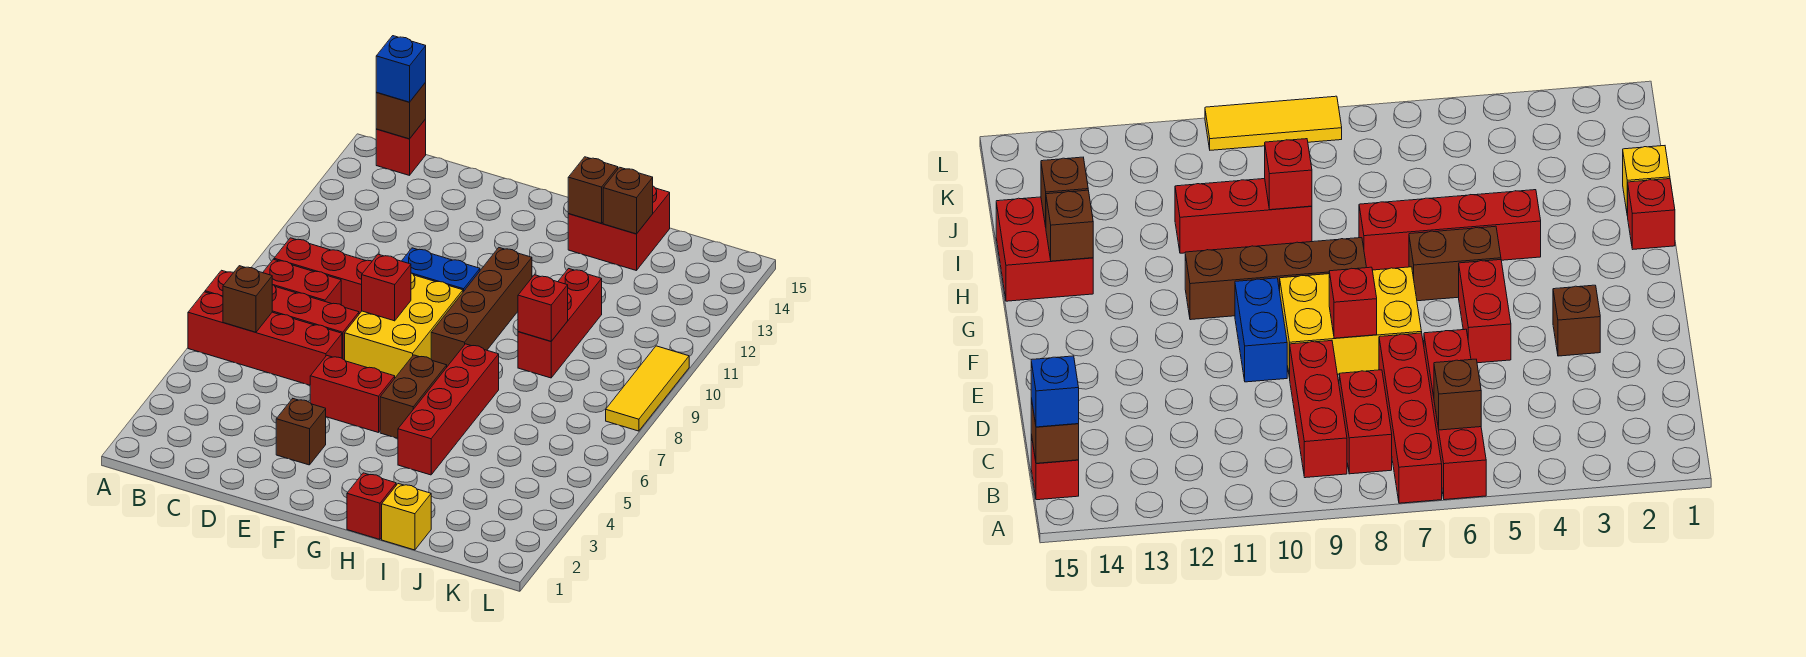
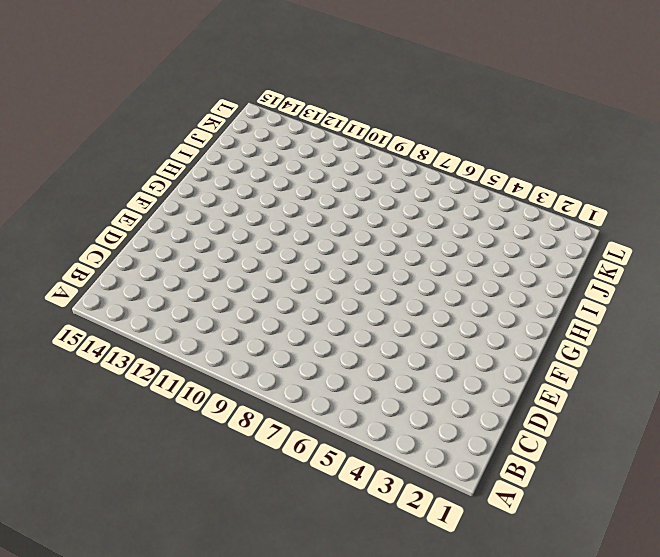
none -> red 1x4 brick [188,292,342,385]
none -> red 1x4 brick [205,270,359,360]
none -> red 1x2 brick [263,259,341,305]

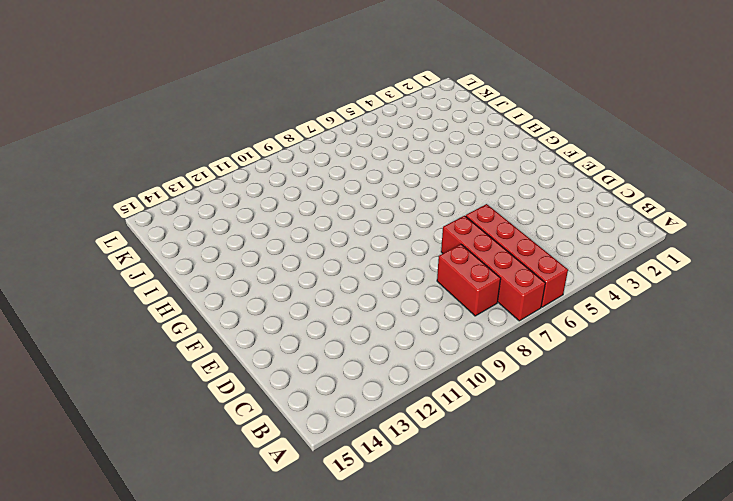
none -> red 1x3 brick [274,238,372,314]
none -> red 1x1 brick [376,119,426,175]
none -> brown 1x1 brick [276,399,326,465]

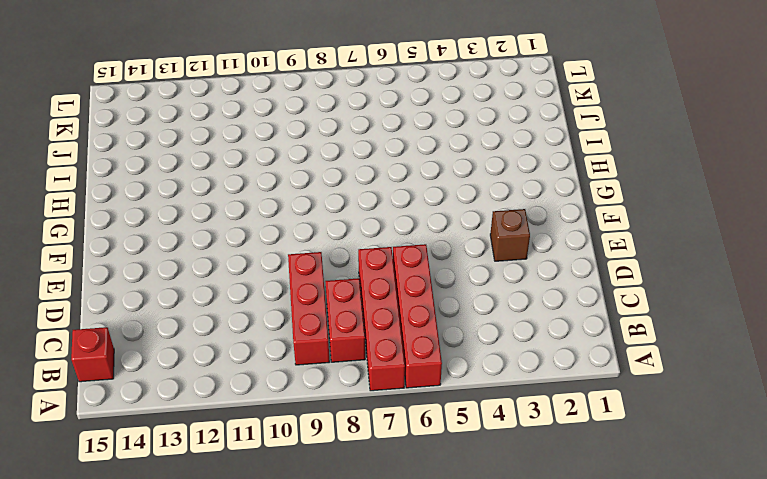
none -> red 1x2 brick [310,356,395,433]
none -> yellow 2x3 brick [345,273,463,378]
none -> blue 1x2 brick [402,248,480,292]

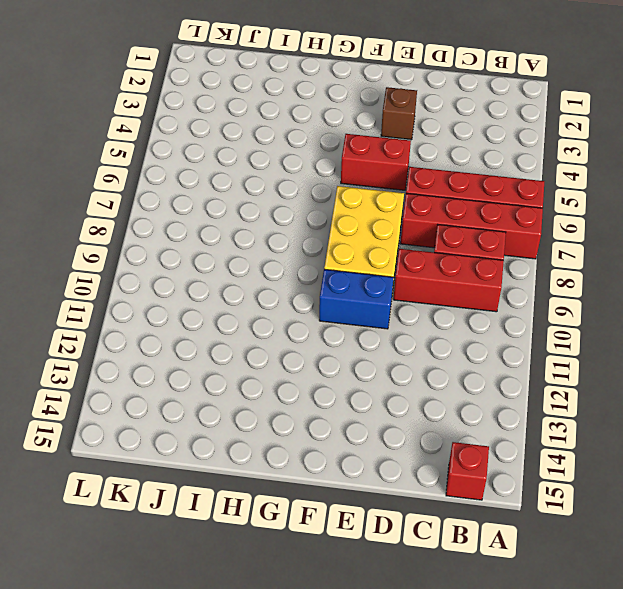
none -> brown 1x2 brick [380,355,447,438]
none -> brown 1x4 brick [431,248,532,366]
none -> red 1x1 brick [347,473,396,539]

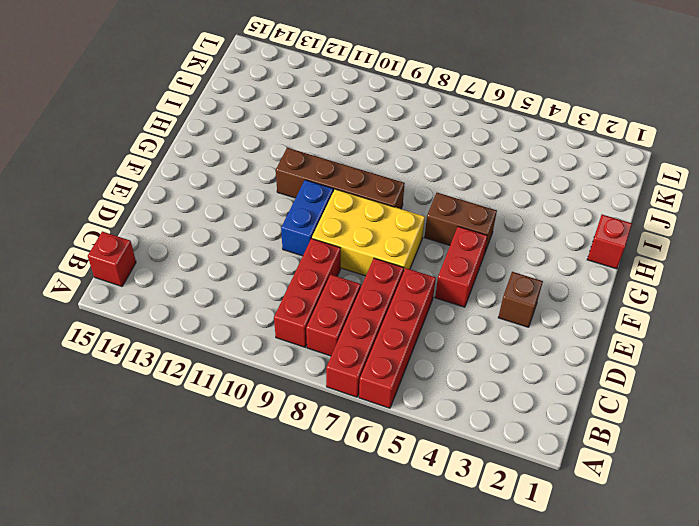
none -> red 1x4 brick [398,344,499,475]
none -> red 2x2 brick [568,186,670,271]
none -> yellow 1x1 brick [382,484,431,550]

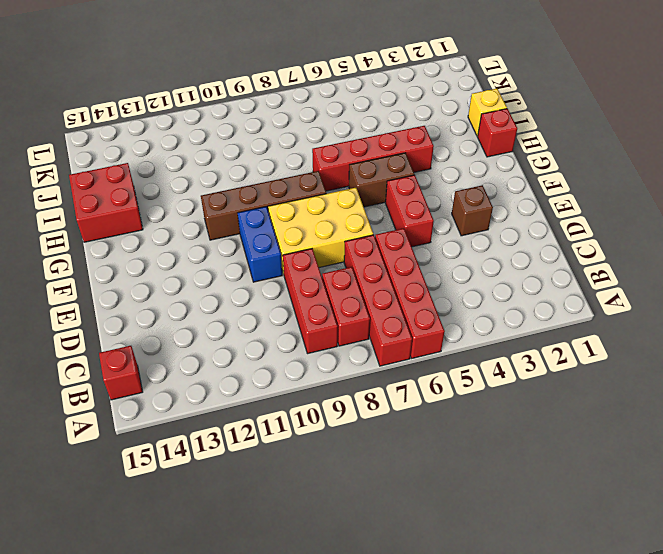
none -> red 1x3 brick [518,269,602,378]
none -> yellow 1x3 tile [606,346,689,431]
none -> brown 1x1 brick [223,266,272,332]

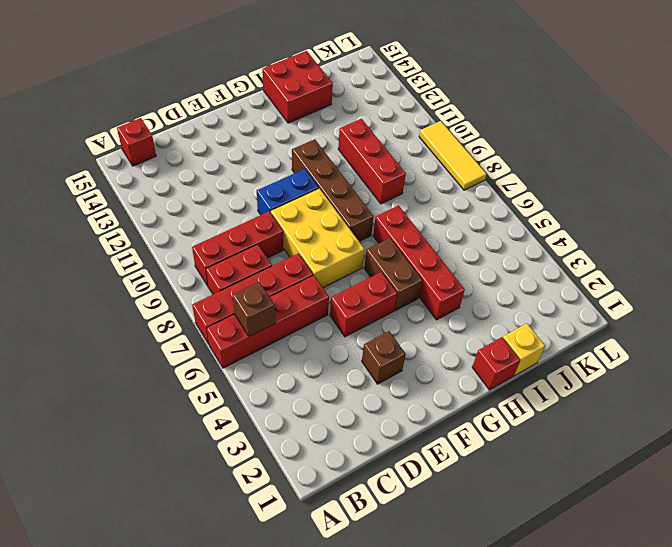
none -> brown 1x1 brick [376,83,426,139]
none -> red 1x1 brick [362,254,411,321]
none -> brown 1x1 brick [568,157,618,223]

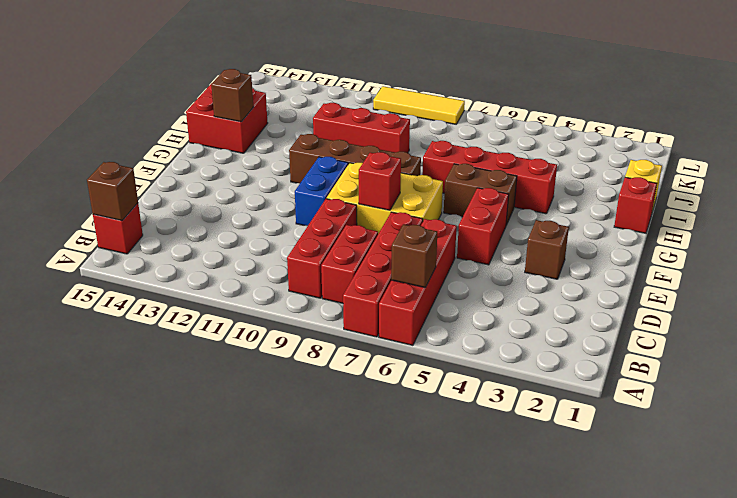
none -> red 1x1 brick [518,275,568,341]
none -> brown 1x1 brick [603,167,653,234]
none -> blue 1x1 brick [376,36,426,102]

